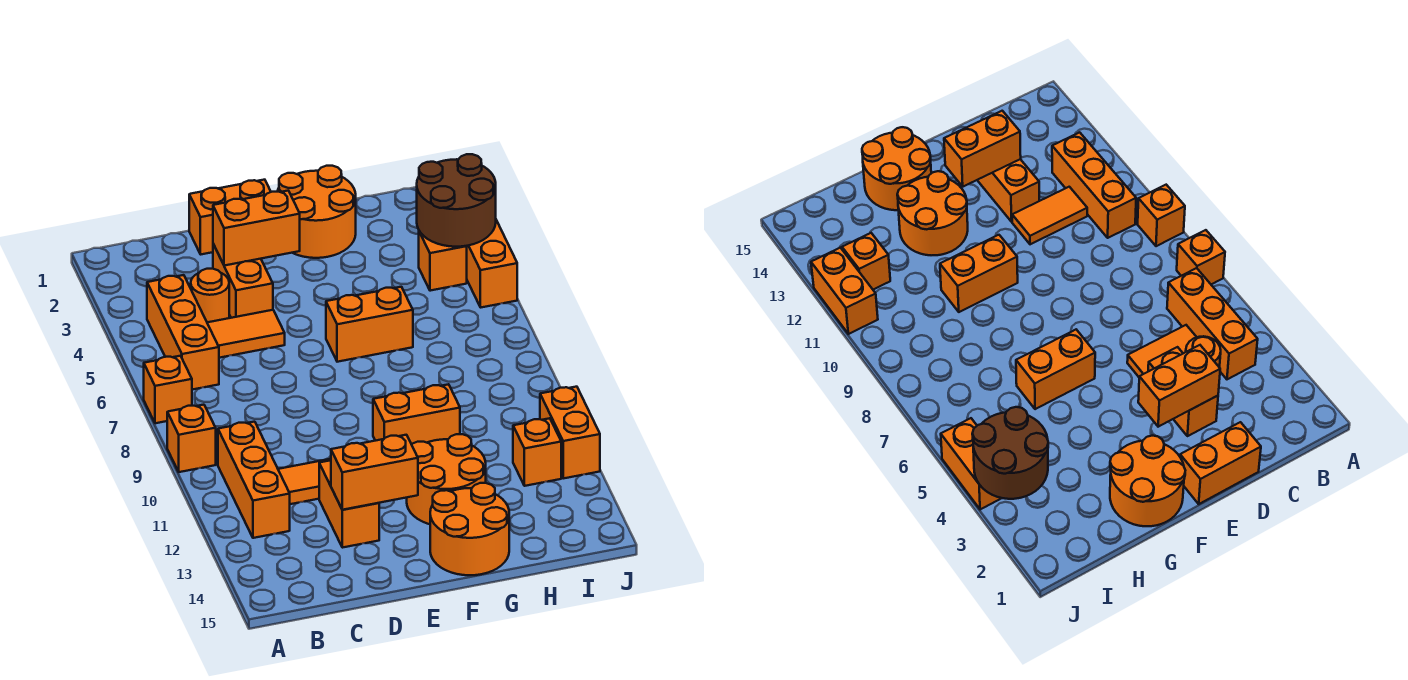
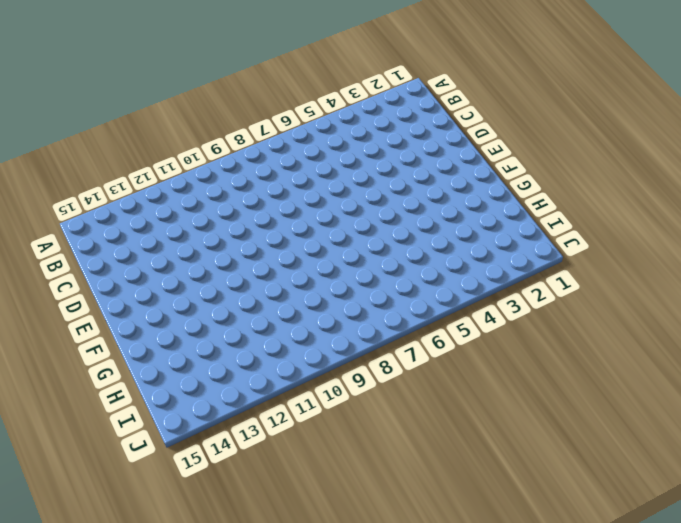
none -> orange 1x1 brick [144,356,192,423]
none -> orange 1x1 brick [167,405,216,472]
none -> orange 1x3 brick [147,275,219,390]

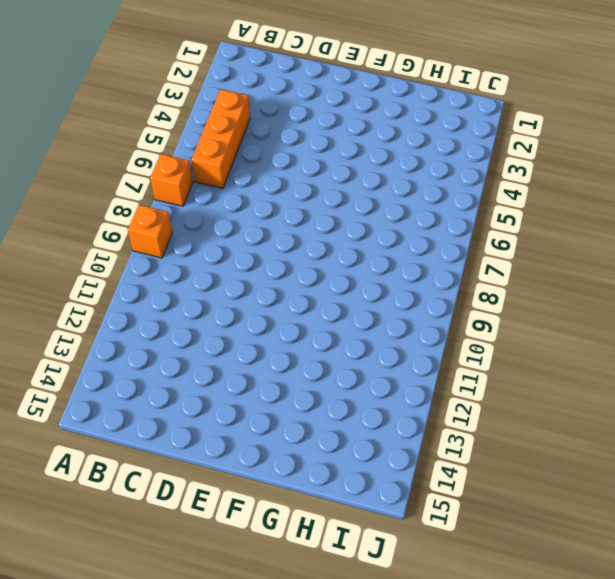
none -> orange 1x3 brick [218,422,290,538]
none -> orange 1x1 round brick [191,269,229,322]
none -> orange 1x2 tile [207,310,285,358]

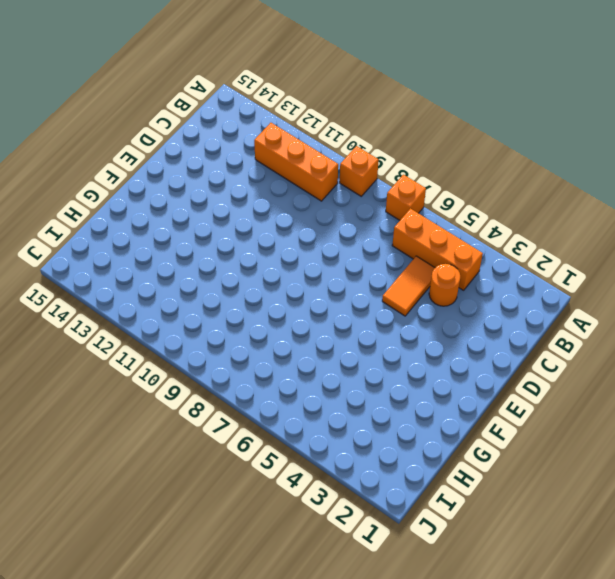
none -> orange 1x2 tile [278,459,331,504]
none -> orange 1x2 brick [189,180,271,254]
none -> orange 1x2 brick [213,244,273,318]

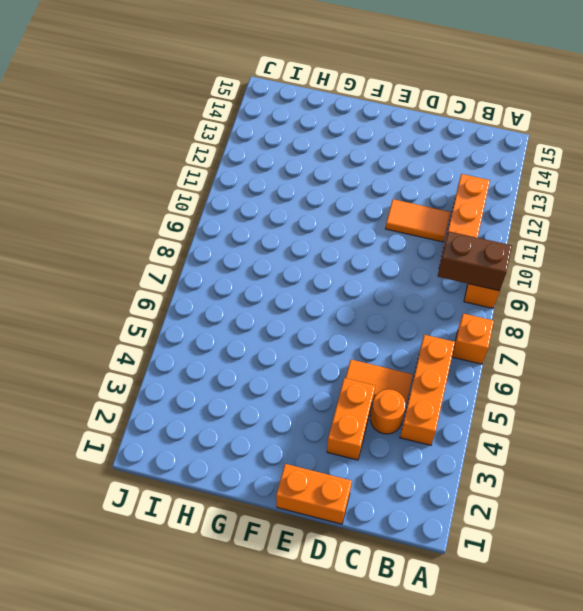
brown 1x2 brick [438,231,512,291] -> none
none -> orange 1x2 brick [319,460,379,548]
none -> orange 2x2 round brick [277,166,356,258]
none -> orange 1x2 brick [326,287,413,362]

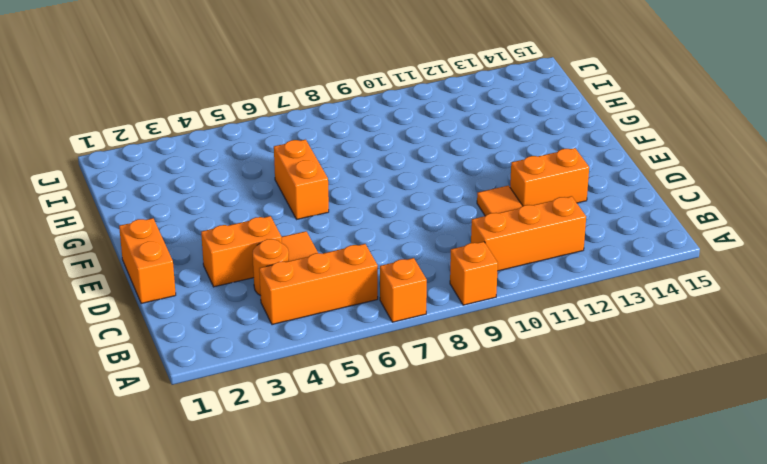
none -> orange 2x2 round brick [277,166,356,258]
none -> orange 1x2 brick [373,384,460,444]
none -> orange 2x2 round brick [407,434,486,524]

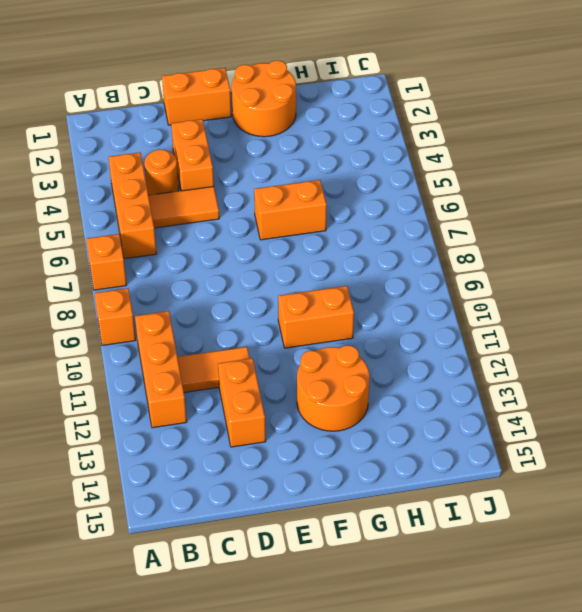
none -> orange 2x2 round brick [430,483,509,575]
none -> orange 1x1 brick [419,231,467,291]
none -> orange 1x1 brick [513,418,561,486]

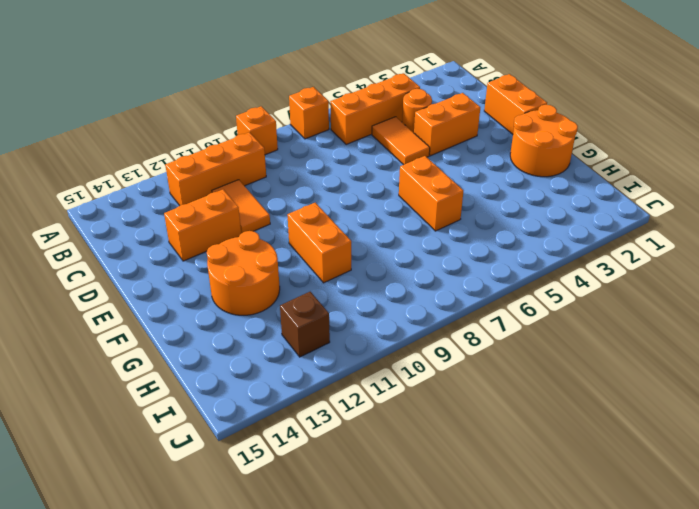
brown 1x1 brick [280,292,330,357] -> orange 1x1 brick [513,418,561,486]
none -> orange 2x2 round brick [430,483,509,575]
none -> orange 1x1 brick [419,231,467,291]
none -> orange 1x2 brick [467,220,517,307]

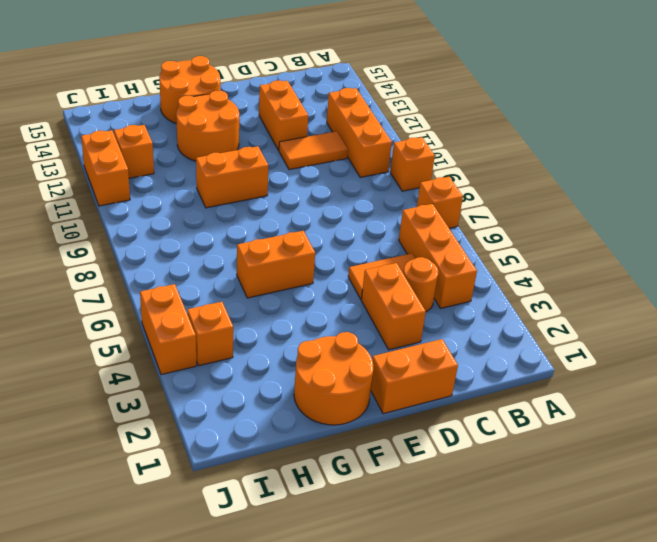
none -> orange 1x2 brick [213,191,300,266]
none -> orange 1x2 brick [331,435,418,510]
none -> brown 2x2 round brick [417,154,496,247]

